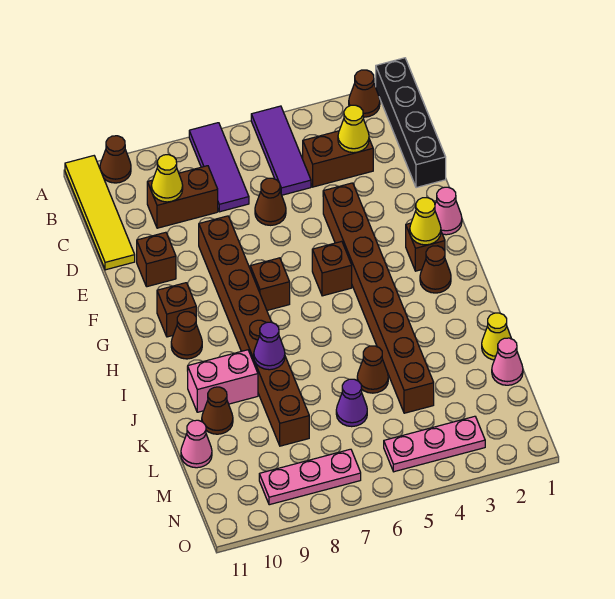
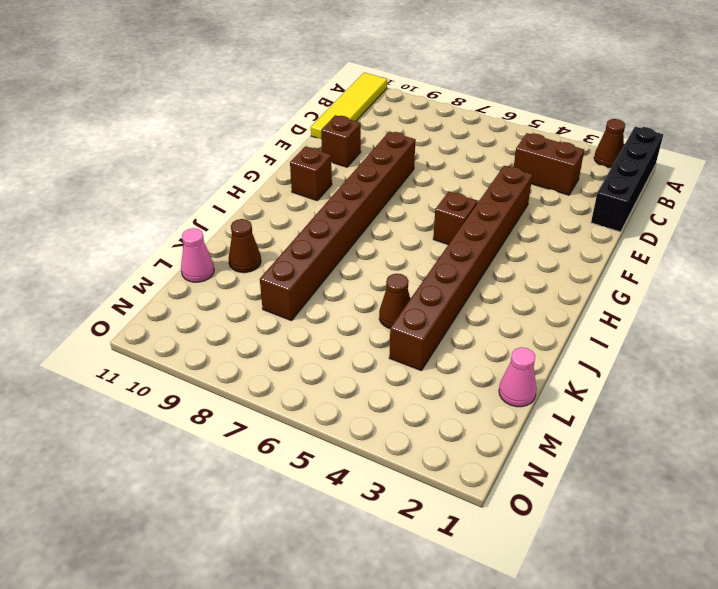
none -> purple 1x3 tile [251,106,311,195]
none -> purple 1x3 tile [189,123,249,212]
none -> brown 1x1 cone [100,136,131,183]
none -> brown 1x2 brick [147,166,218,228]

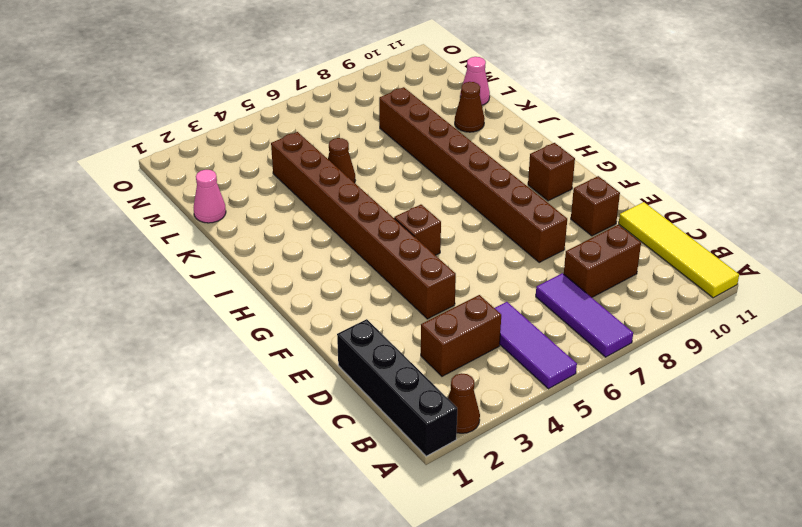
none -> brown 1x1 cone [100,136,131,183]
none -> brown 1x1 cone [255,178,286,225]
none -> pink 1x1 cone [435,187,462,235]
none -> brown 1x1 brick [406,223,445,271]

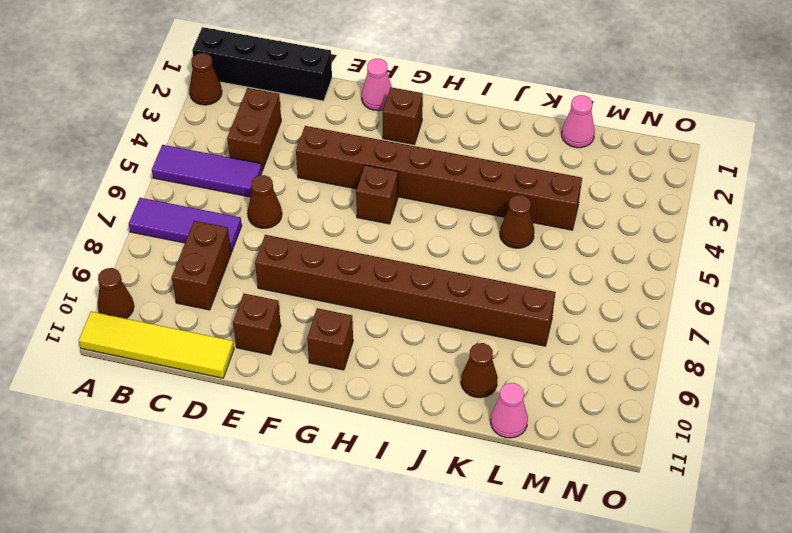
none -> brown 1x1 brick [250,258,290,310]
none -> brown 1x1 cone [420,246,451,293]
none -> brown 1x1 cone [171,312,202,359]
none -> pink 1x2 brick [187,350,258,412]

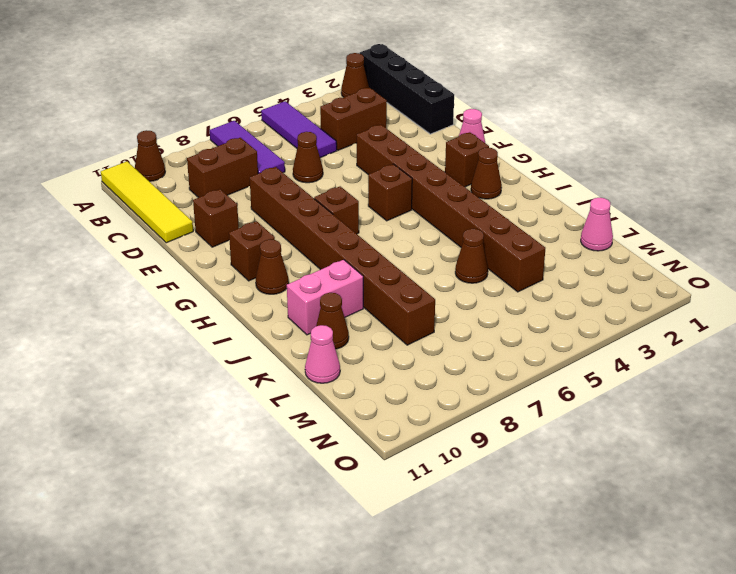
none -> yellow 1x1 cone [482,313,511,360]
none -> purple 1x1 cone [336,379,367,427]
none -> pink 1x3 plate [384,416,485,472]
none -> pink 1x3 plate [259,449,361,505]

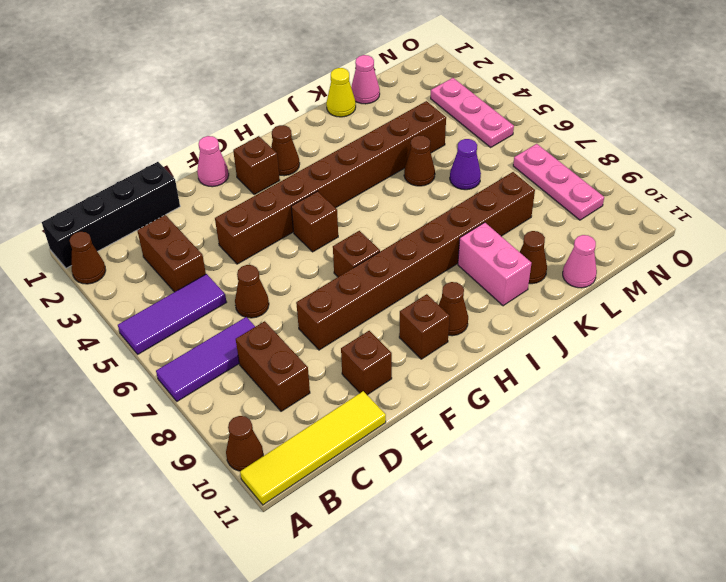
none -> yellow 1x1 cone [338,105,369,153]
none -> yellow 1x1 cone [151,155,183,202]
none -> yellow 1x1 cone [410,198,441,245]
none -> purple 1x1 cone [254,322,285,370]

